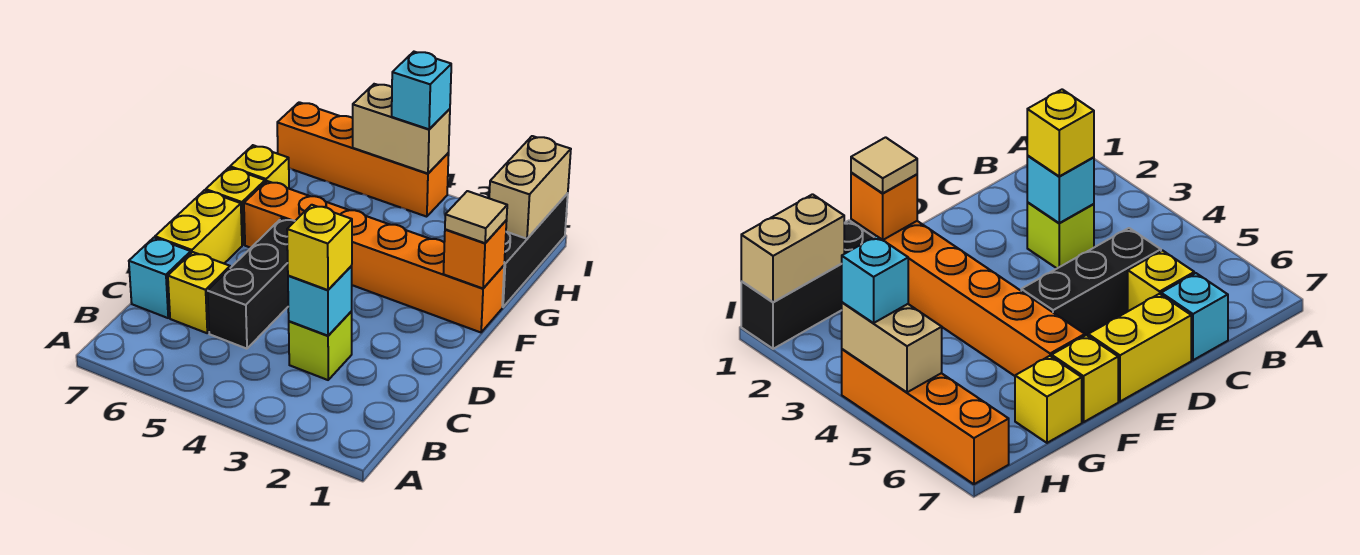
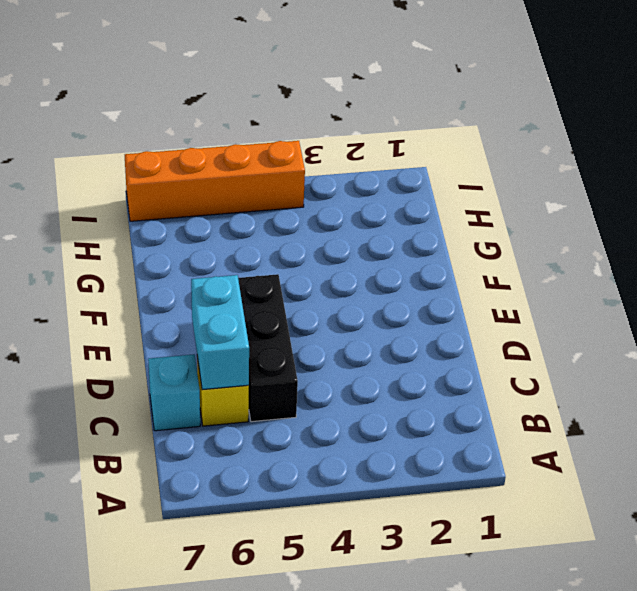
cyan 1x2 brick [191,275,249,390] -> none
none -> lime 1x1 brick [289,312,352,380]
none -> yellow 1x2 brick [155,190,242,263]
none -> orange 1x6 brick [244,181,504,332]

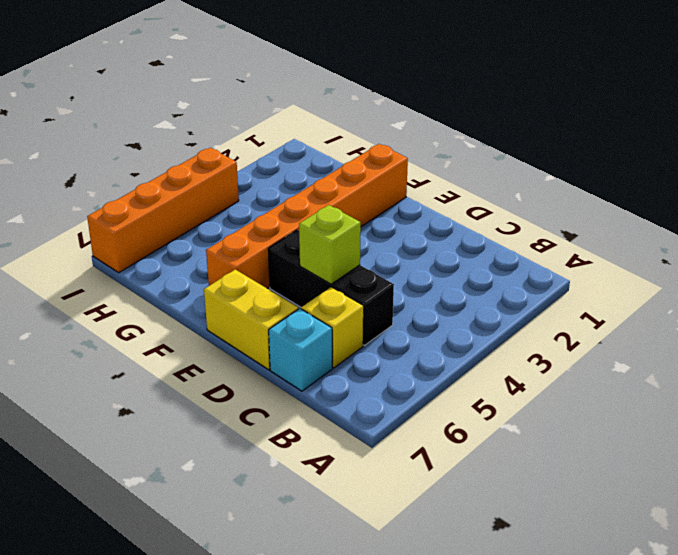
lime 1x1 brick [299,205,361,284] -> lime 1x1 brick moved to [289,312,352,380]
none -> yellow 1x1 brick [206,168,265,245]
none -> black 1x3 brick [502,193,568,307]
none -> yellow 1x1 brick [230,145,289,189]

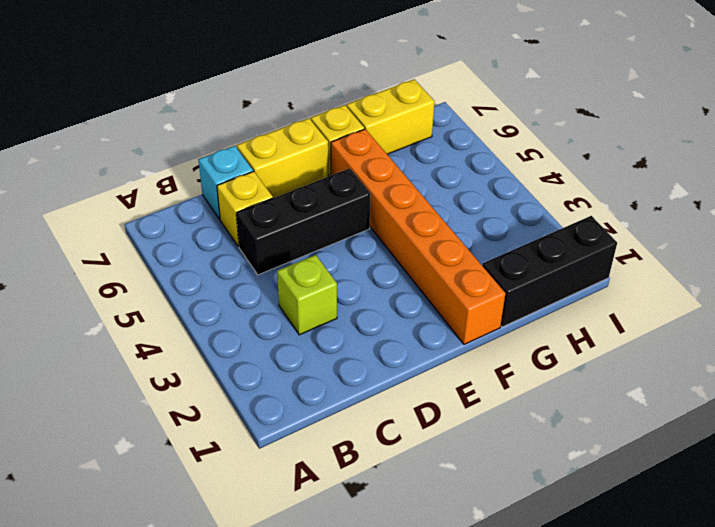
yellow 1x2 brick [347,79,435,154] -> yellow 1x1 brick [230,145,289,189]
none -> orange 1x4 brick [277,102,449,217]
none -> cyan 1x1 brick [288,266,352,336]
none -> orange 1x1 brick [443,220,507,288]

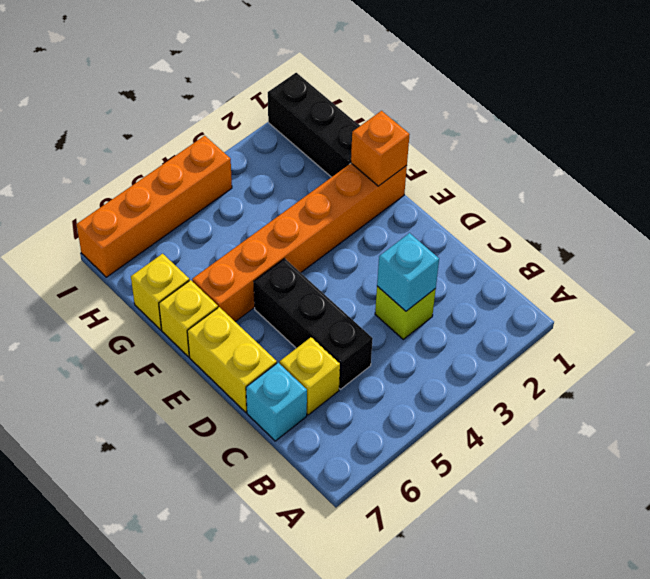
none -> tan 1x2 brick [489,136,571,239]
none -> tan 1x2 brick [353,84,450,174]
none -> yellow 1x1 brick [287,205,352,290]

